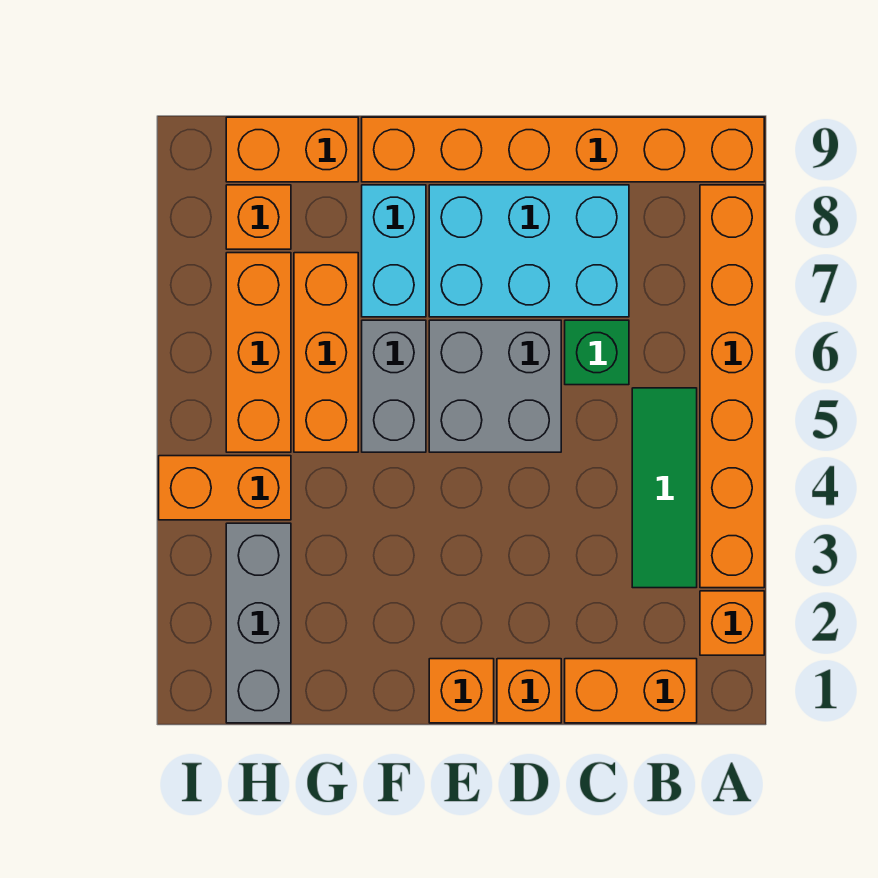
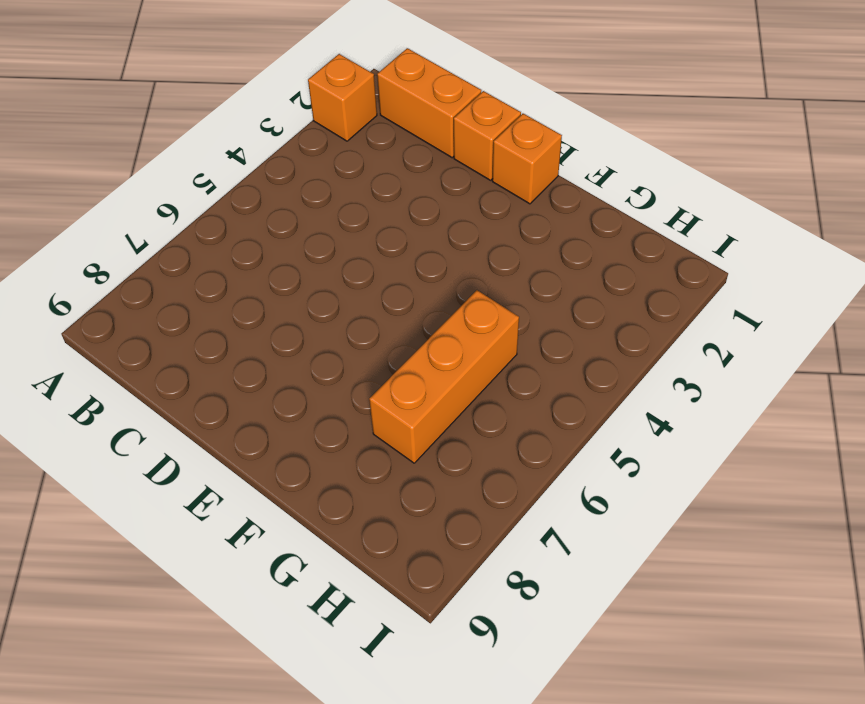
none -> orange 1x6 brick [700,185,764,588]
none -> orange 1x6 brick [362,117,764,182]
none -> green 1x3 tile [632,388,697,588]

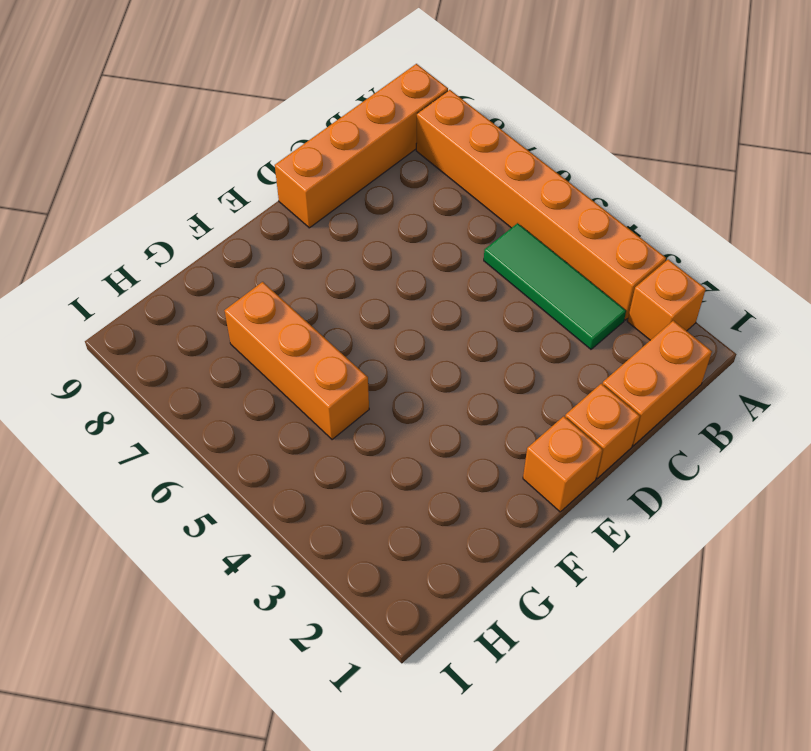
orange 1x4 brick [275,64,448,228] -> orange 1x6 brick [362,117,764,182]
none -> green 1x1 brick [565,320,629,385]
none -> cyan 2x3 brick [429,185,629,317]
none -> grey 2x2 brick [429,320,561,452]

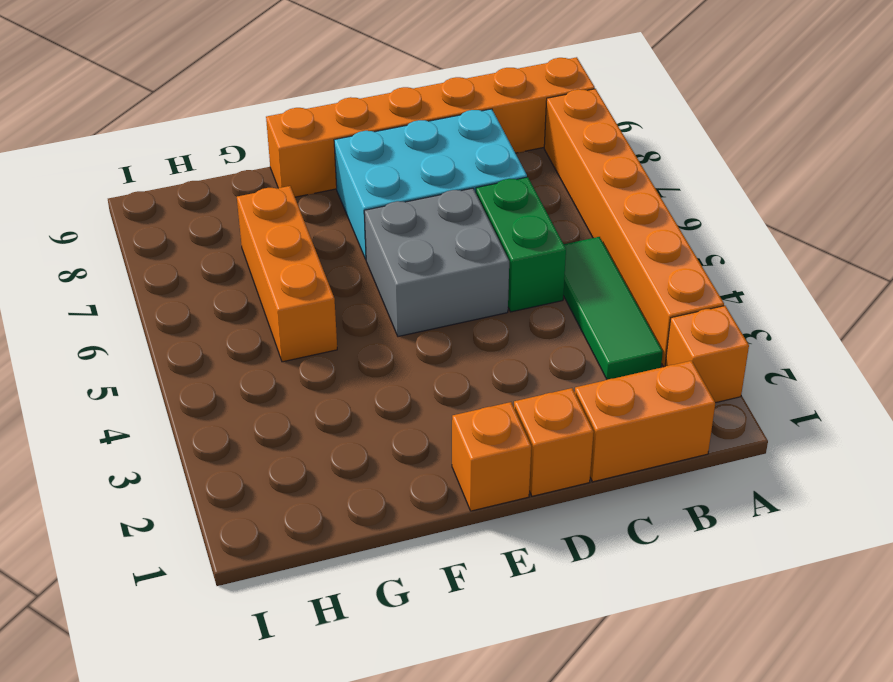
green 1x2 brick [476,177,566,312] -> green 1x1 brick [565,320,629,385]
none -> grey 1x2 brick [362,320,426,452]
none -> cyan 1x2 brick [362,185,426,317]
none -> orange 1x2 brick [226,117,358,182]

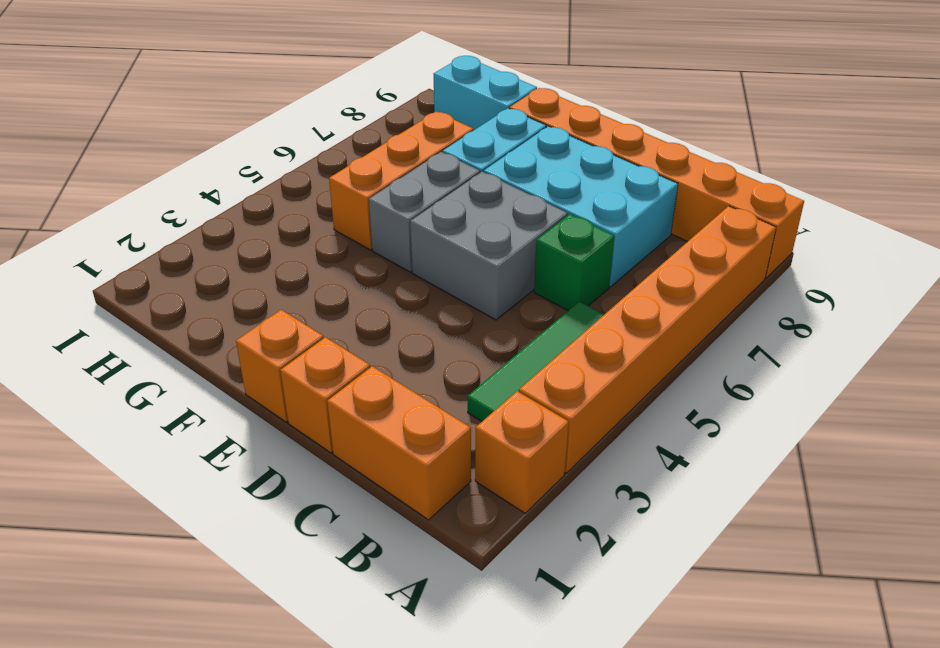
cyan 1x2 brick [434,56,537,130] -> orange 1x2 brick [226,117,358,182]
none -> grey 1x3 brick [226,523,291,723]
none -> orange 1x2 brick [159,456,291,520]
none -> orange 1x3 brick [226,253,291,452]

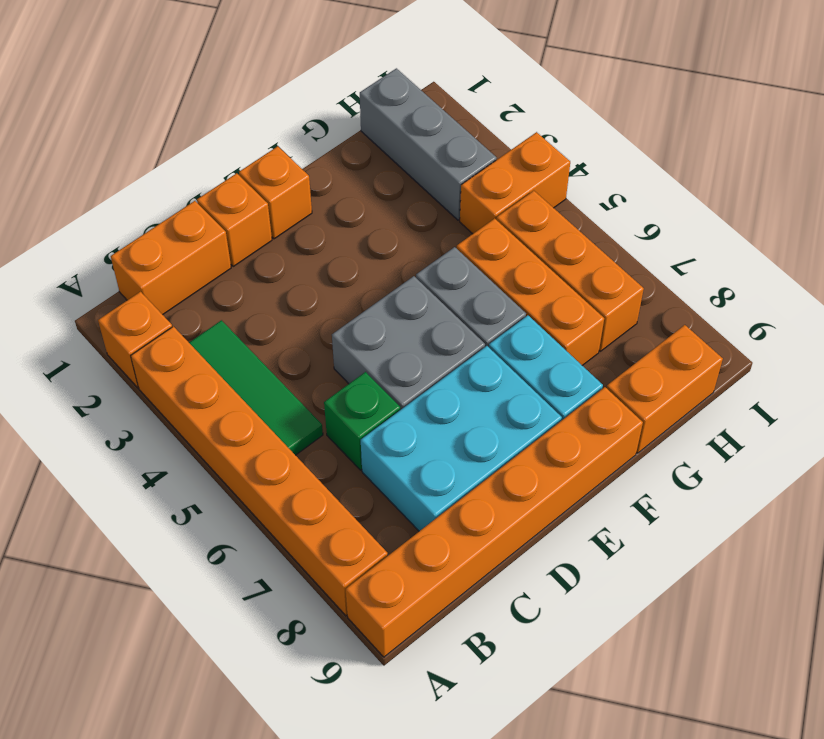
none -> orange 1x1 brick [226,185,291,249]

